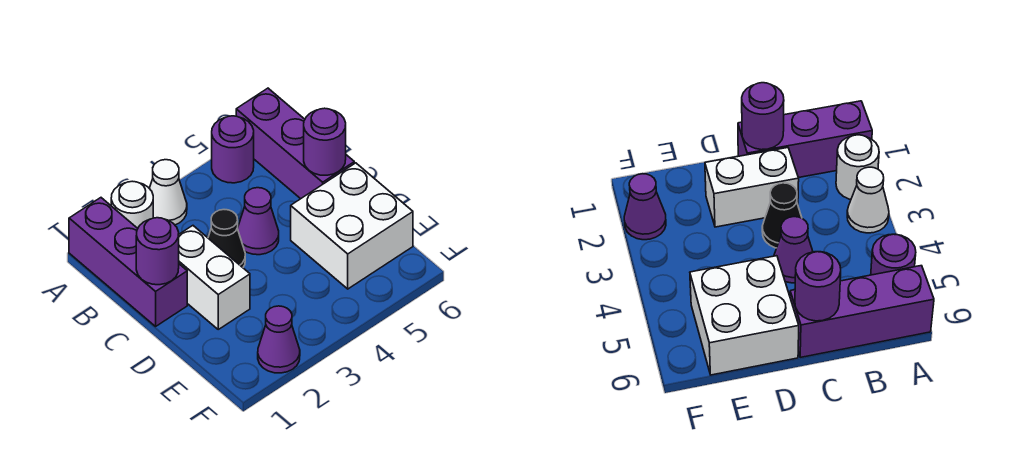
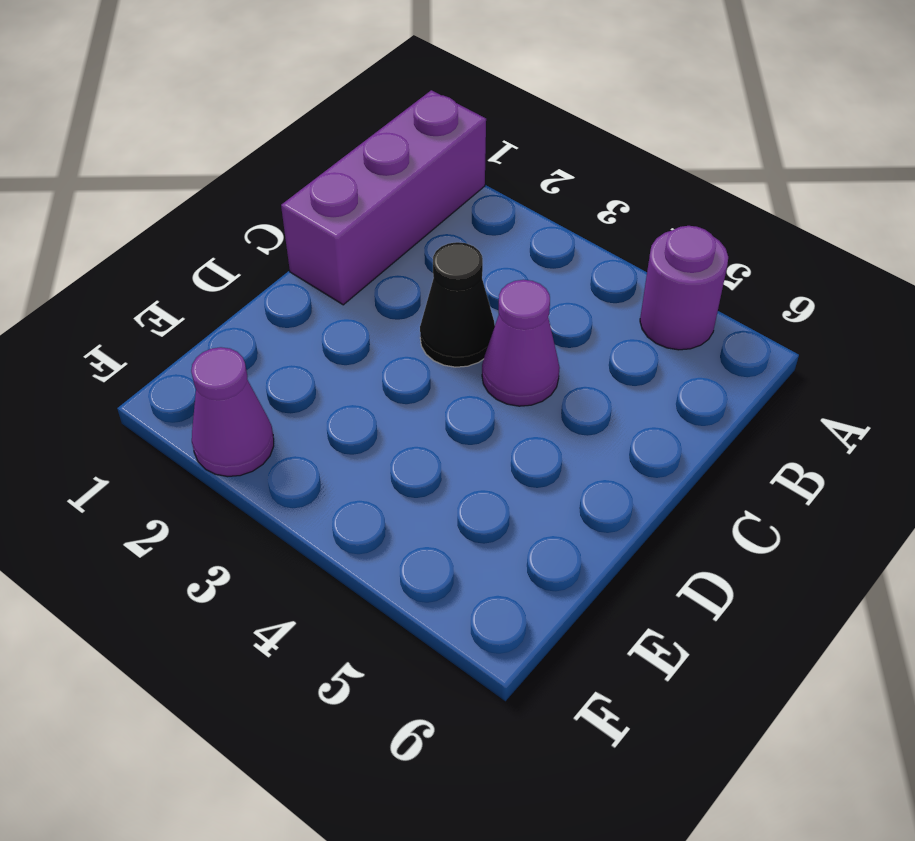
none -> white 1x1 round brick [111,181,153,228]
none -> white 1x1 cone [149,160,187,225]
none -> purple 1x3 brick [236,88,354,199]

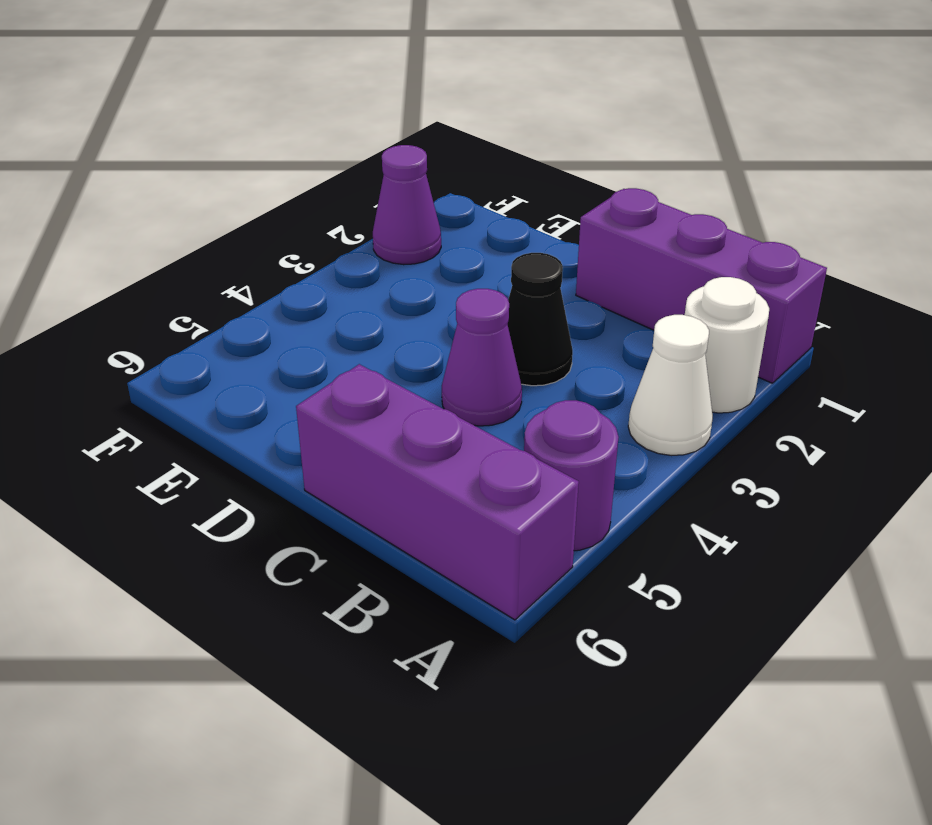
none -> white 1x2 brick [179,226,250,329]
none -> white 2x2 brick [291,163,413,289]
none -> purple 1x1 round brick [136,218,179,285]

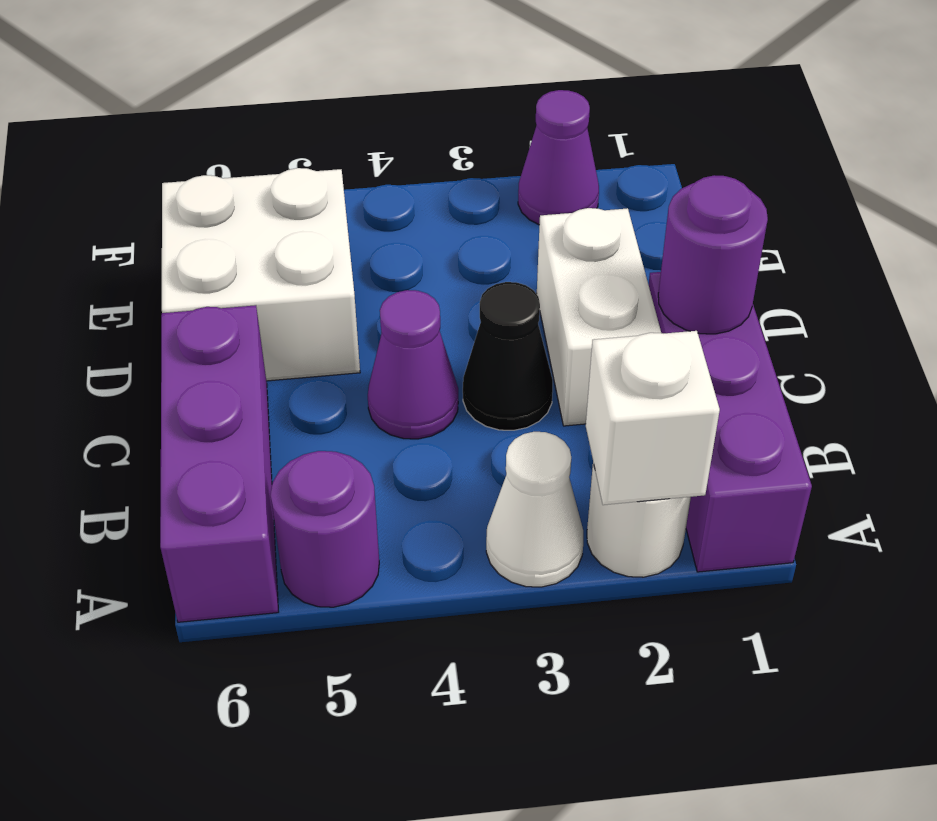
white 1x1 brick [586,331,720,505] -> none
none -> purple 1x1 round brick [304,108,346,175]

